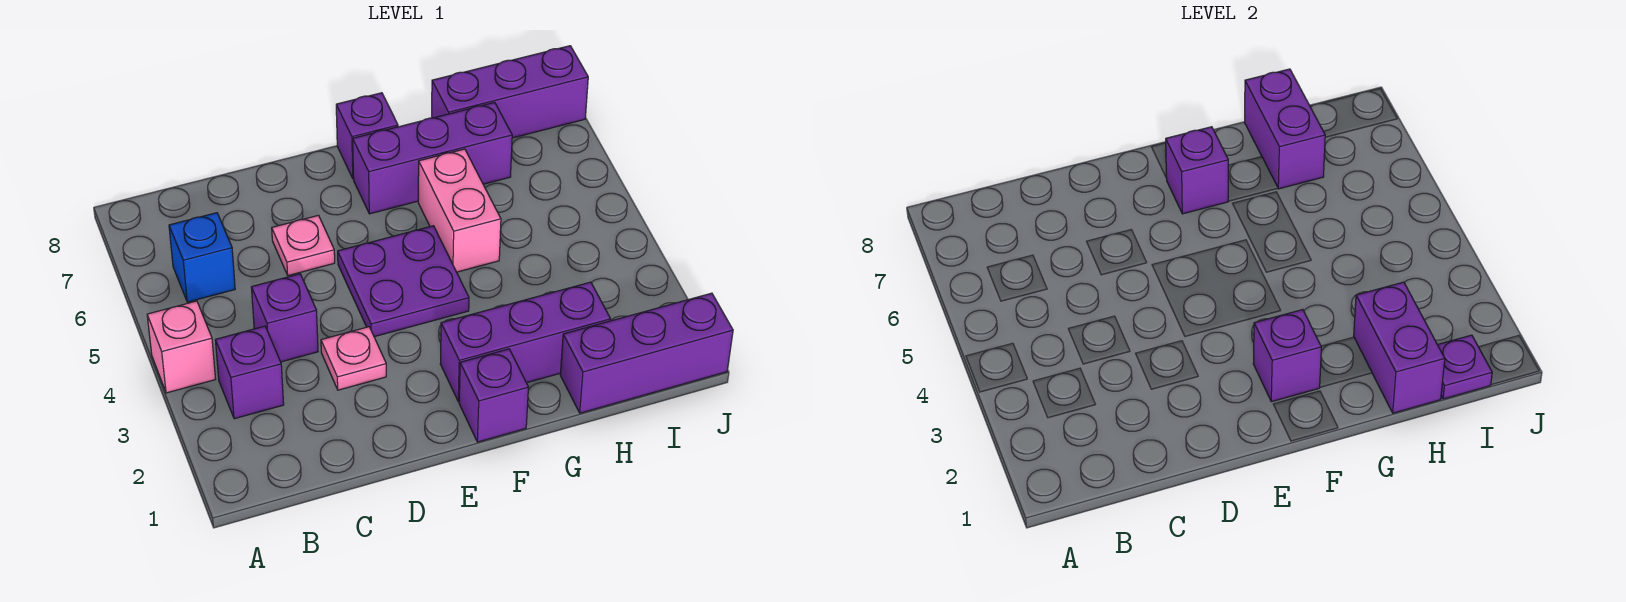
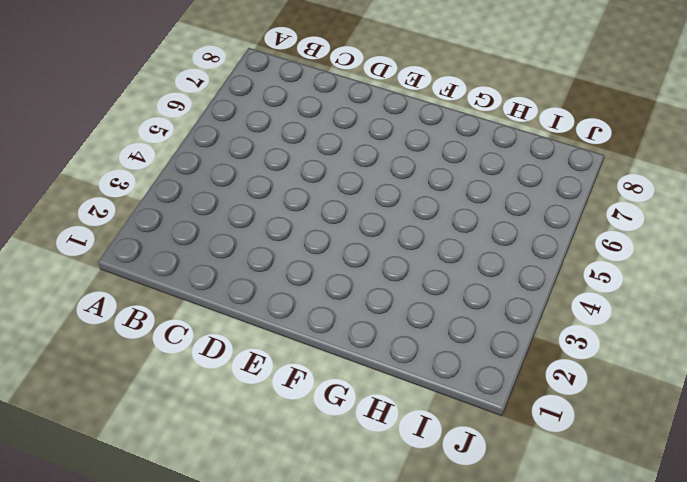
none -> pink 1x1 brick [147,301,215,393]
none -> purple 1x1 brick [215,326,284,419]
none -> blue 1x1 brick [169,213,235,302]

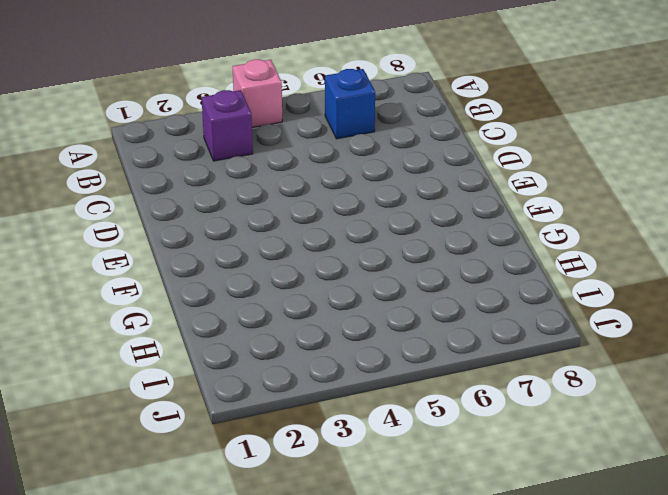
none -> purple 1x1 brick [251,274,318,362]
none -> pink 1x1 plate [321,327,386,390]
none -> pink 1x1 plate [272,215,335,276]

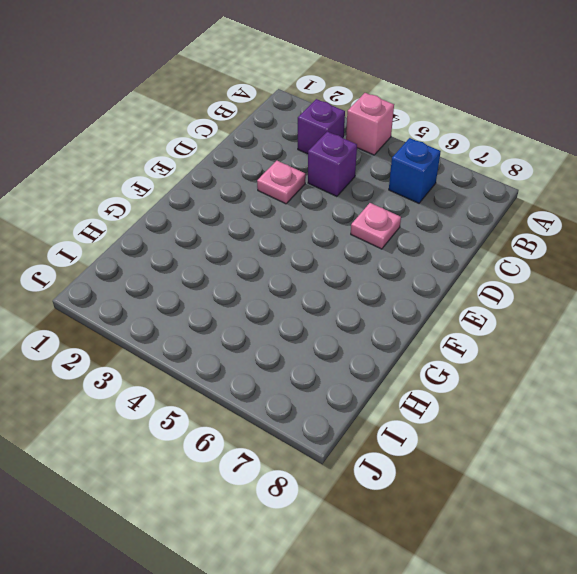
none -> purple 2x2 plate [338,226,469,337]
none -> purple 1x1 brick [459,349,528,442]
none -> purple 1x3 brick [440,282,611,402]

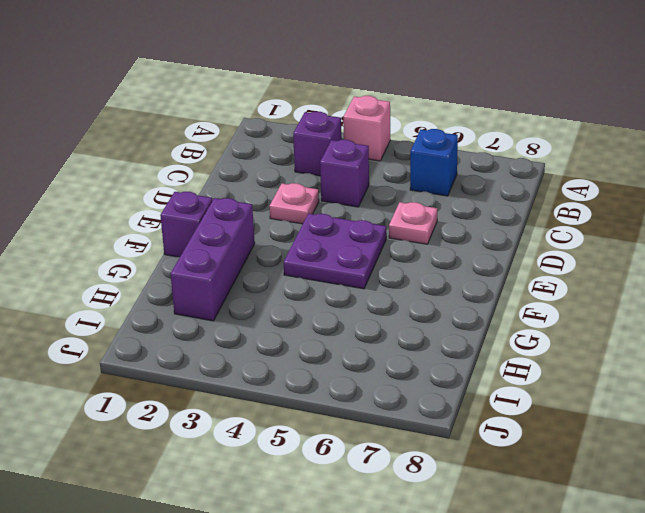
none -> purple 1x3 brick [353,102,512,214]
none -> purple 1x1 brick [336,93,398,179]
none -> pink 1x2 brick [418,149,501,272]

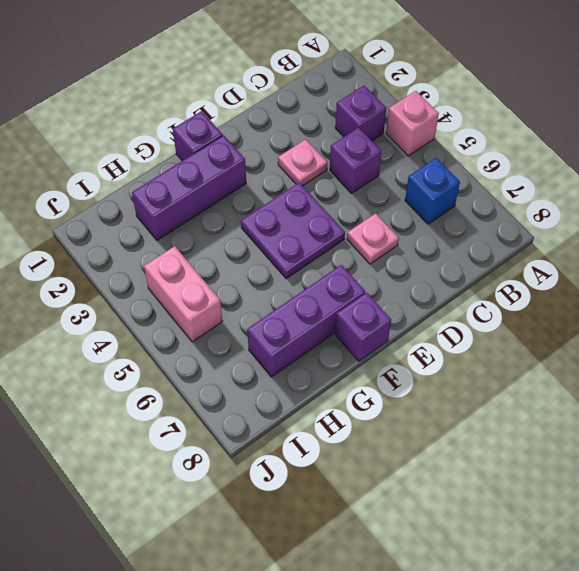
pink 1x2 brick [144,246,223,342] -> pink 1x2 brick moved to [418,149,501,272]
none -> purple 1x3 brick [560,293,733,413]
none -> purple 1x3 brick [432,46,588,138]
none -> purple 1x1 brick [1253,310,1321,402]

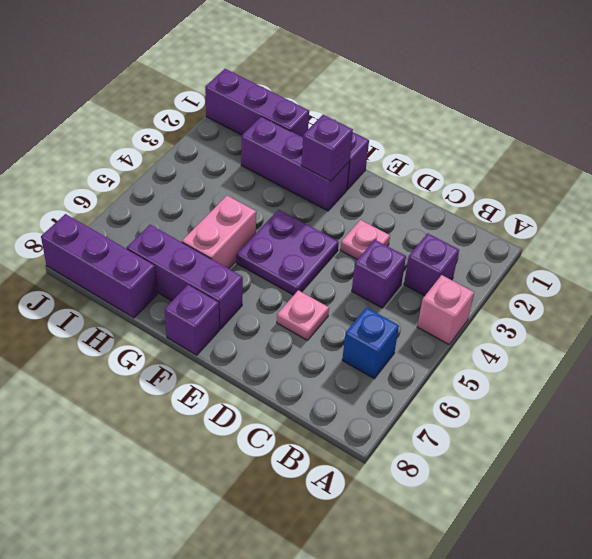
none -> purple 1x1 brick [1166,127,1228,214]
none -> purple 1x2 brick [1354,282,1445,413]
none -> purple 1x2 brick [1245,69,1325,189]

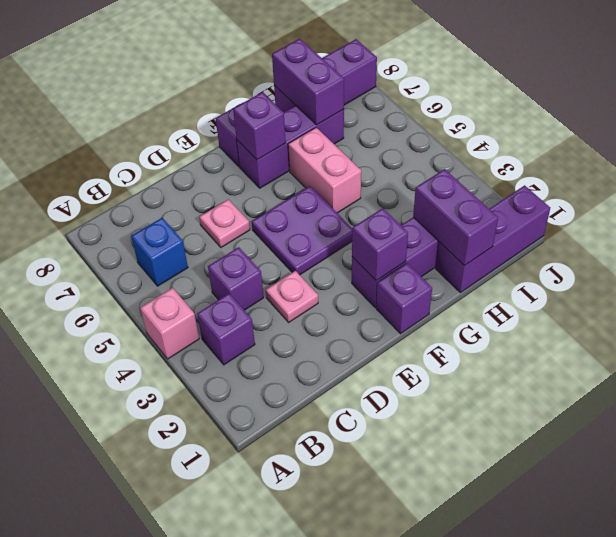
none -> purple 1x1 plate [1438,335,1492,399]

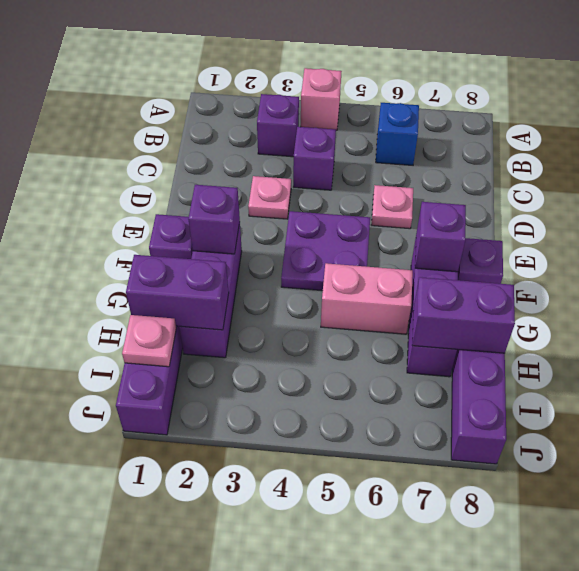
pink 1x1 plate [122,315,176,367] -> purple 1x1 plate [1438,335,1492,399]

